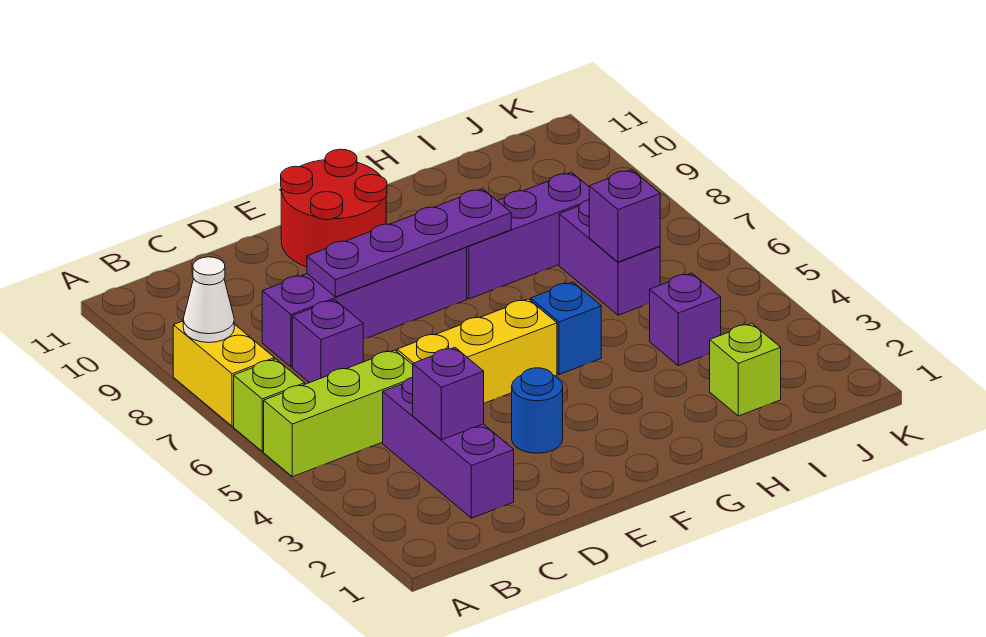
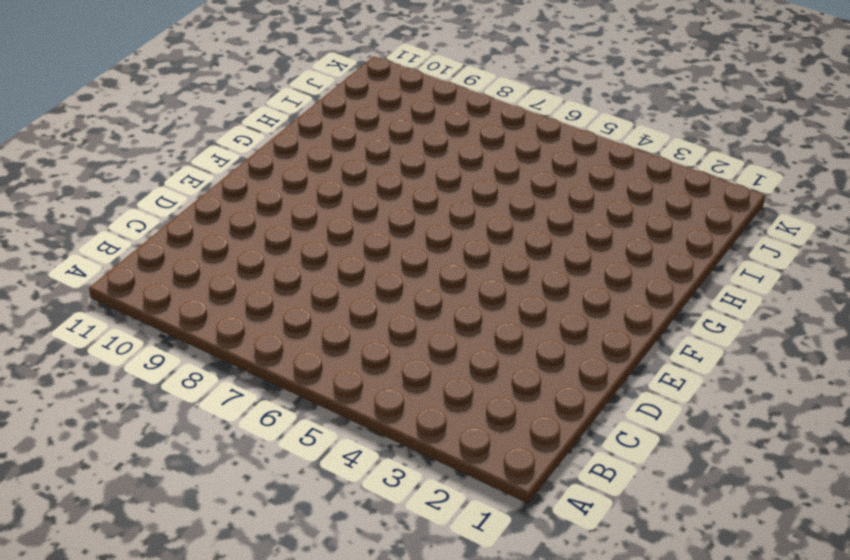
none -> lime 1x3 brick [264,350,413,477]
none -> lime 1x1 brick [234,359,305,451]
none -> yellow 1x2 brick [173,321,274,426]

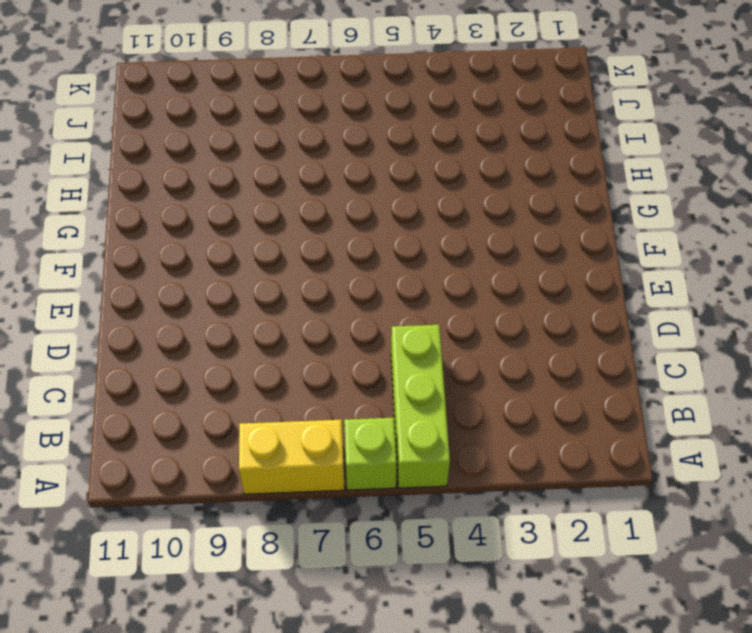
none -> purple 1x3 brick [383,377,514,518]
none -> purple 1x1 brick [292,300,363,383]
none -> purple 1x4 brick [262,247,467,367]

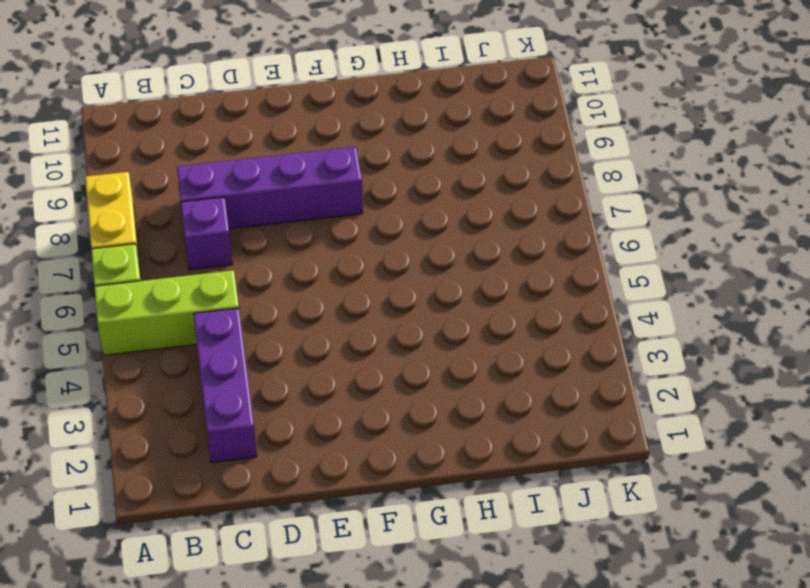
none -> yellow 1x3 brick [397,299,557,403]
none -> blue 1x1 round brick [512,368,563,453]
none -> red 2x2 round brick [281,149,387,267]

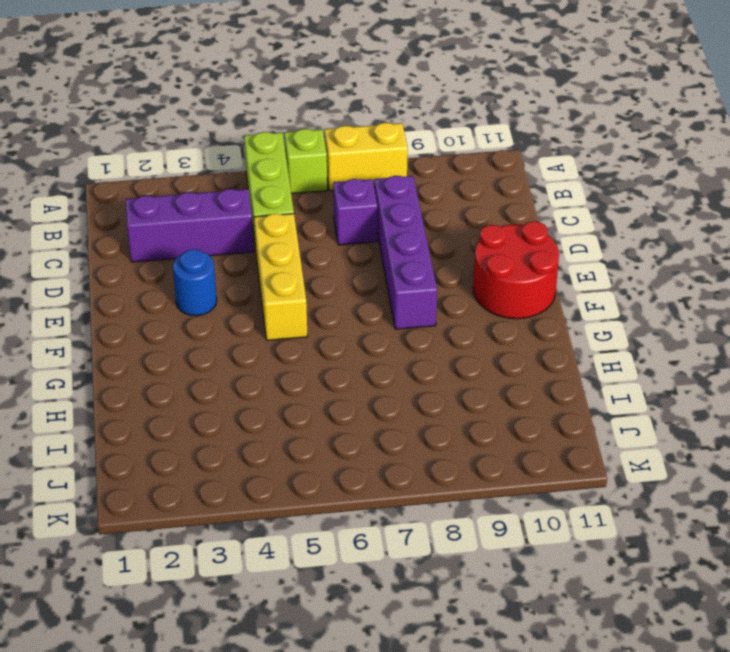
none -> blue 1x1 brick [531,282,601,375]
none -> purple 1x3 brick [467,172,589,299]
none -> lime 1x1 brick [710,324,781,416]

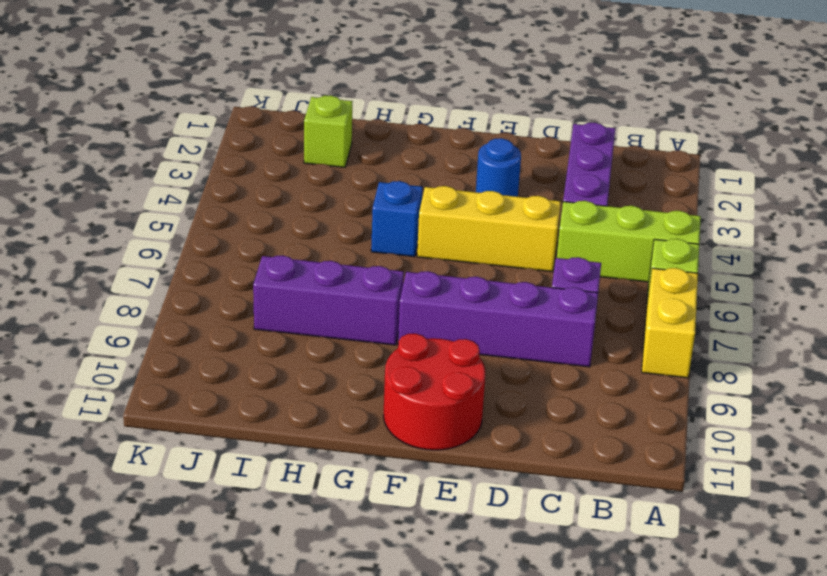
none -> purple 1x1 brick [650,273,721,366]
none -> purple 1x2 brick [559,200,660,315]
none -> white 1x1 cone [183,257,234,343]

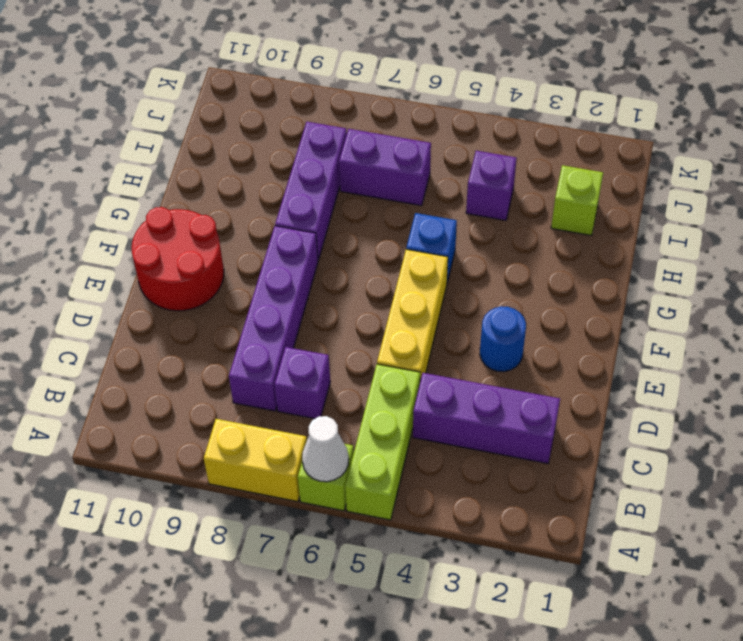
white 1x1 cone [302,416,349,482] -> white 1x1 cone moved to [183,257,234,343]
none -> purple 1x1 brick [413,347,484,440]
none -> purple 1x4 plate [307,189,511,297]
none -> purple 1x1 brick [589,170,660,262]

